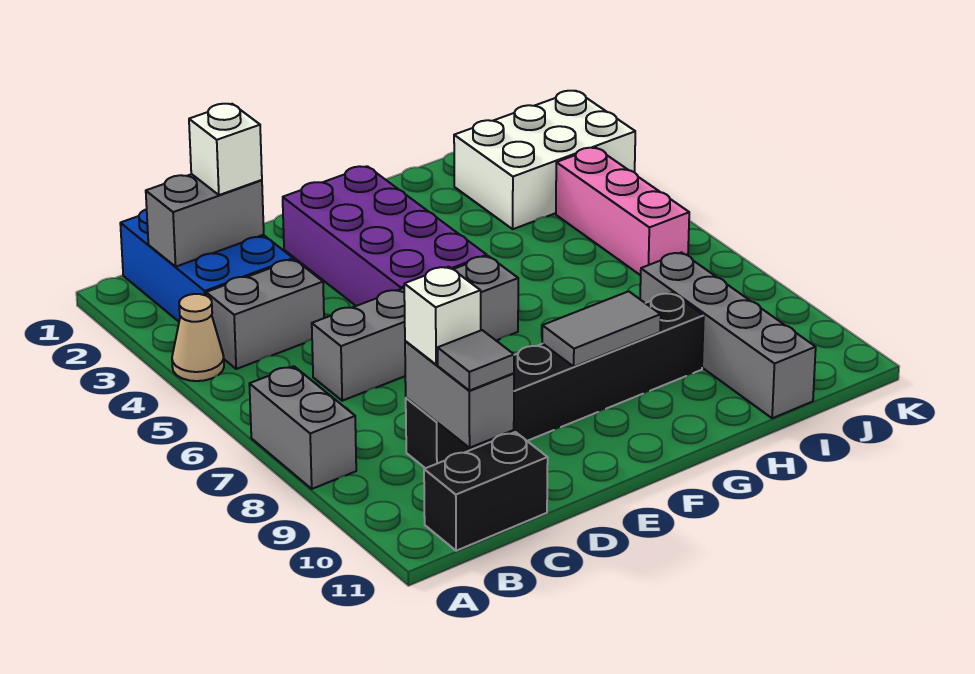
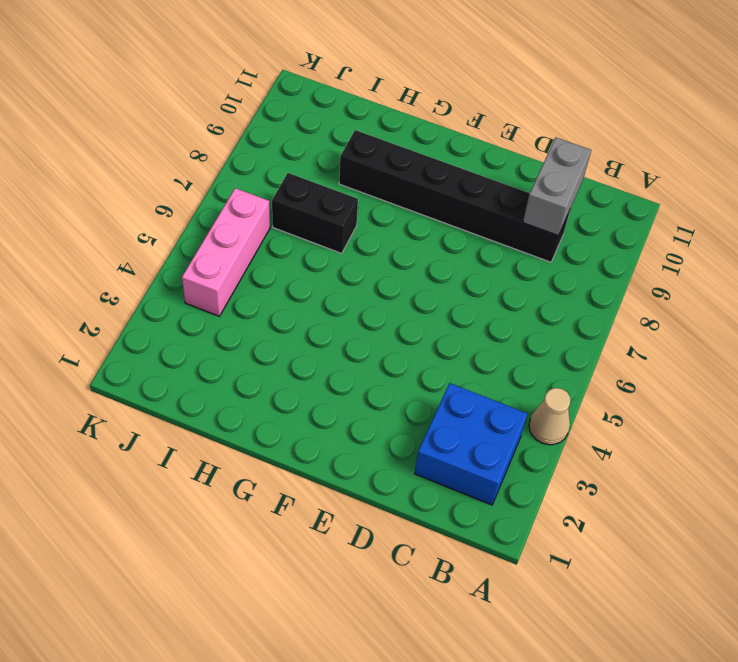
blue 2x2 brick [415,383,527,505] -> blue 2x3 brick [120,209,293,322]
black 1x2 brick [272,173,358,253] -> black 1x2 brick moved to [424,432,548,551]
none -> grey 1x2 brick [249,366,356,489]
none -> grey 1x2 brick [206,259,324,369]
none -> grey 1x4 brick [312,256,518,401]

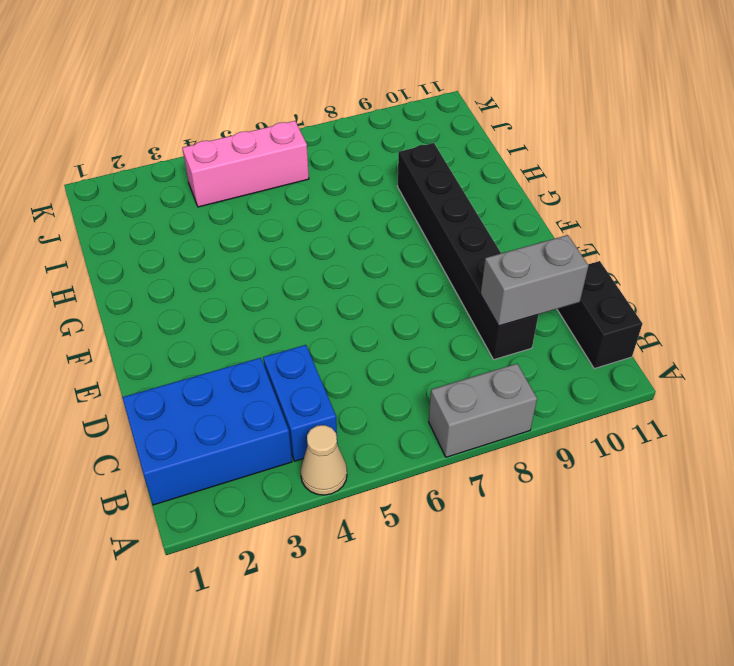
blue 1x2 brick [263,345,337,461] -> grey 1x2 brick [206,259,324,369]
none -> grey 1x4 brick [312,256,518,401]
none -> purple 2x4 brick [283,166,487,306]
none -> white 2x3 brick [454,91,635,229]

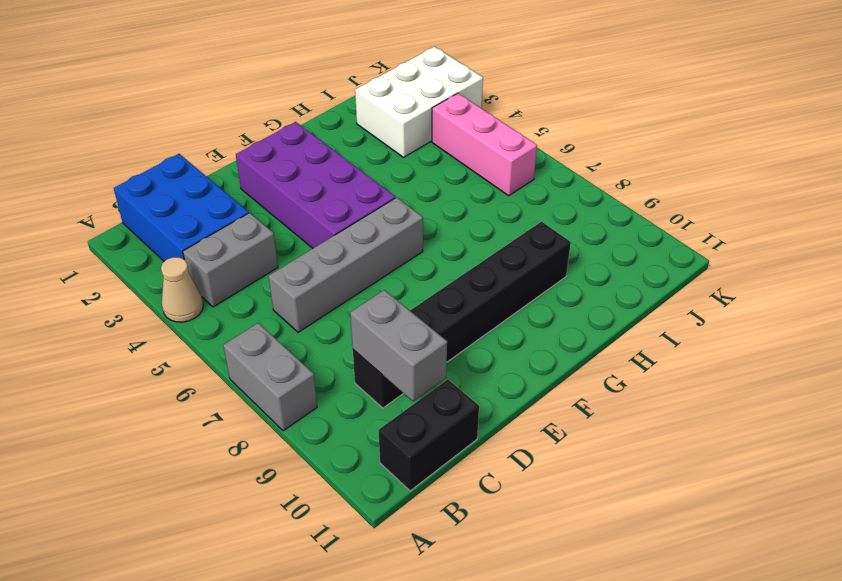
none -> grey 1x4 brick [640,252,816,418]
none -> grey 1x2 brick [146,174,264,267]
none -> grey 1x2 tile [542,291,661,367]

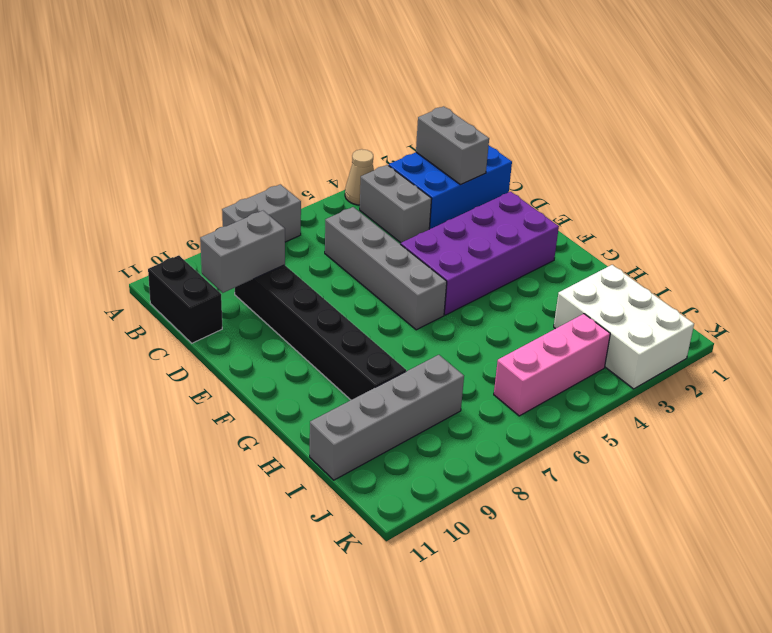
none -> grey 1x2 tile [542,291,661,367]
none -> white 1x1 brick [189,104,262,195]
none -> white 1x1 brick [404,267,481,365]

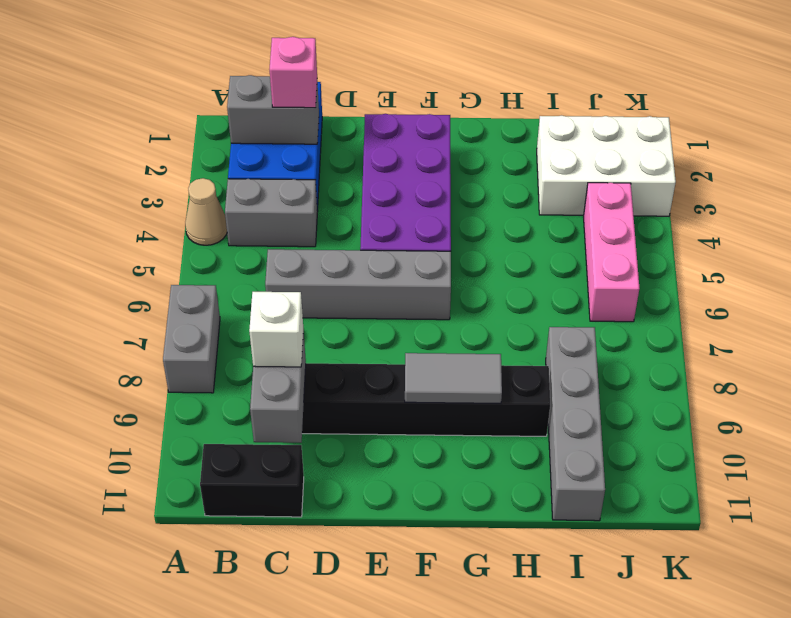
pink 1x1 brick [269,37,317,108] -> white 1x1 brick [189,104,262,195]
none -> grey 1x1 tile [438,330,514,391]

